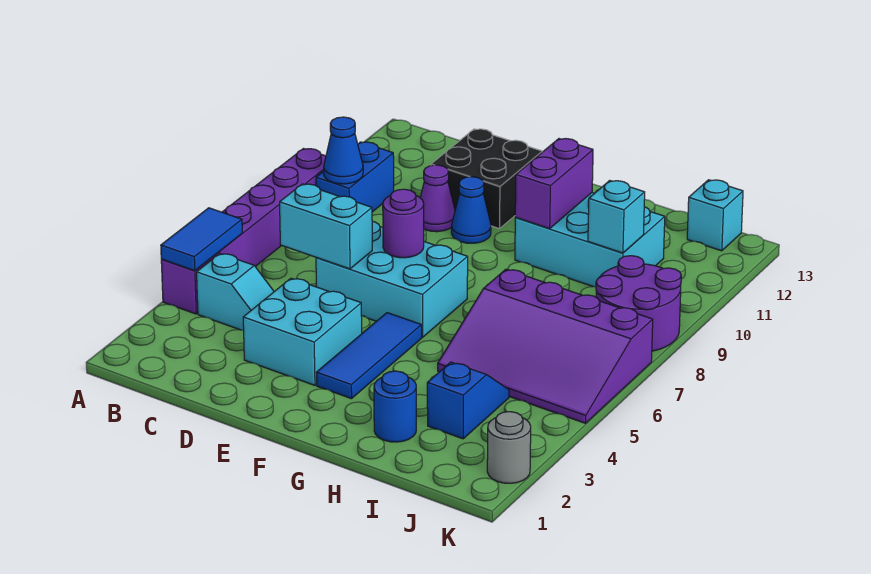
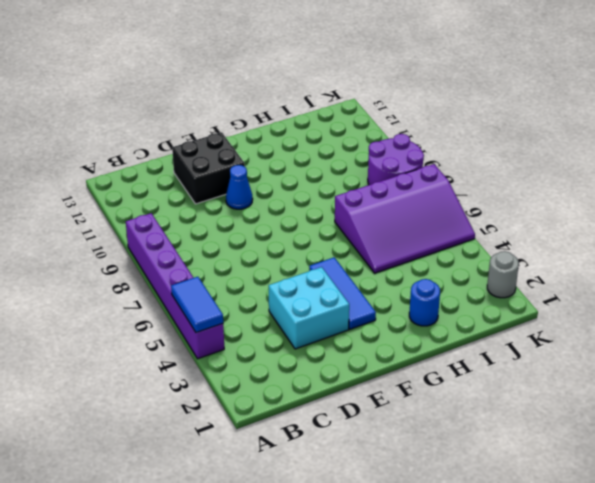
none -> cyan 1x2 slope [197,254,274,330]
none -> blue 1x2 brick [316,142,394,212]
none -> cyan 2x3 brick [316,221,468,337]

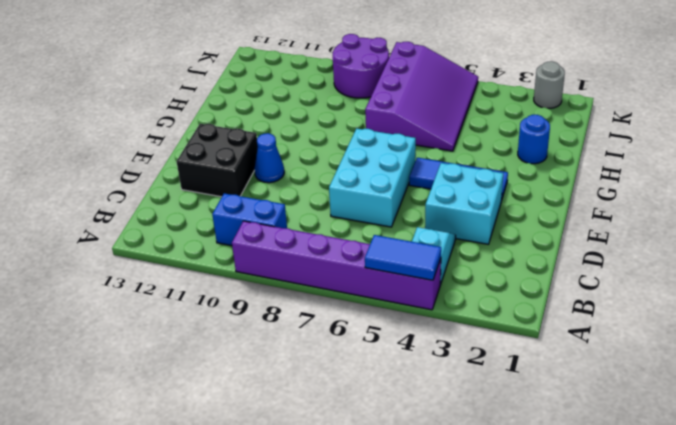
none -> purple 1x1 cone [420,165,455,232]
none -> cyan 2x3 brick [515,193,665,287]
none -> blue 1x2 slope [427,362,509,439]

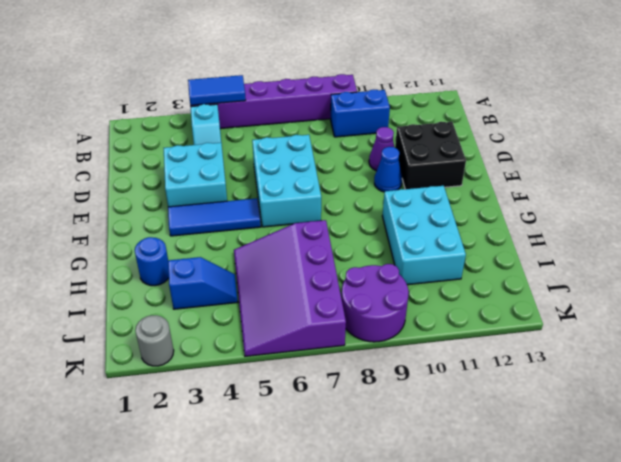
none -> cyan 1x1 brick [687,180,743,251]
none -> blue 1x1 cone [324,117,363,184]
none -> cyan 1x2 brick [280,184,372,269]

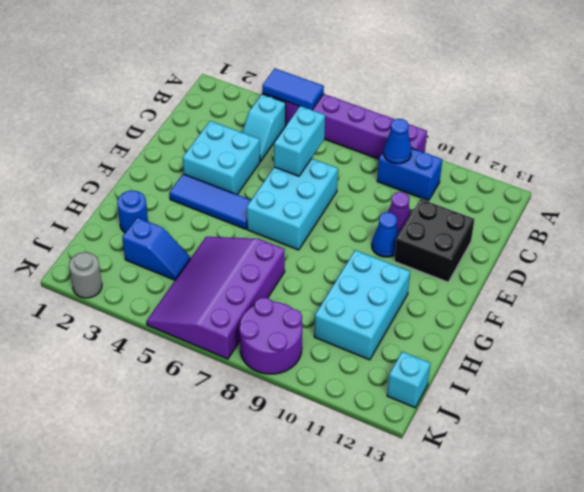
none -> purple 1x1 round brick [383,189,424,258]
none -> purple 1x2 brick [515,139,593,229]
none -> cyan 1x1 brick [588,181,645,253]

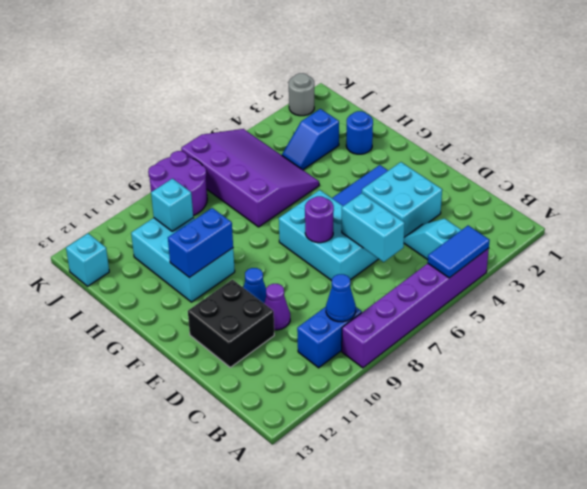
blue 1x2 brick [168,208,233,278] -> purple 1x2 brick [515,139,593,229]

